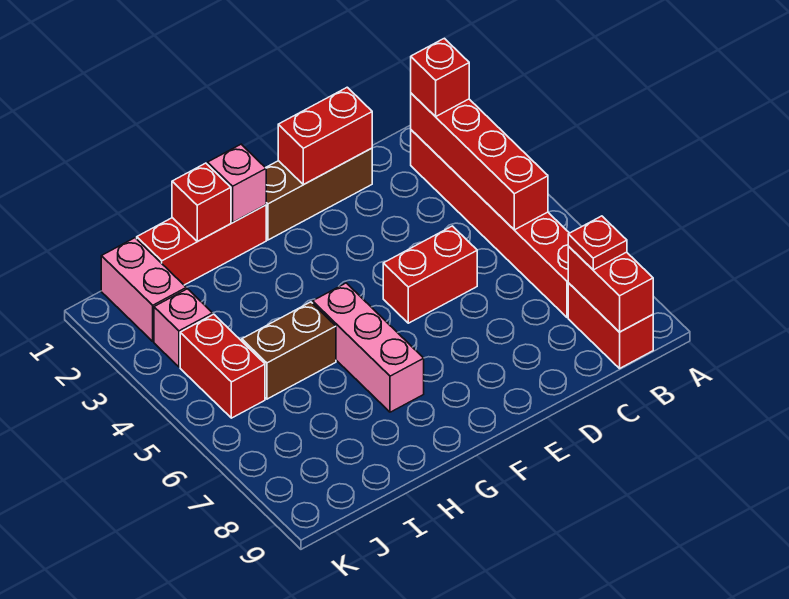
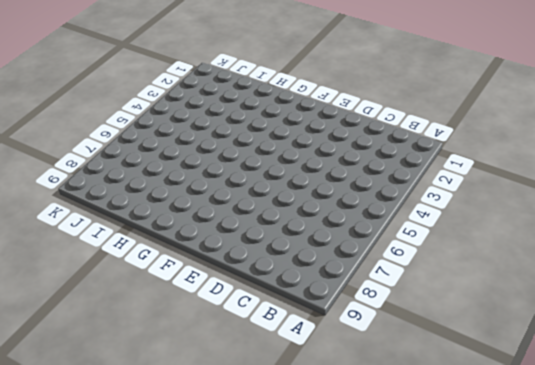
none -> red 1x6 brick [411,130,569,317]
none -> red 1x2 brick [568,283,653,368]
none -> brown 1x3 brick [266,148,372,240]

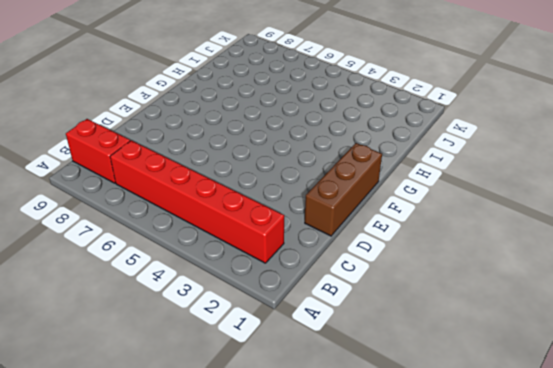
none -> red 1x2 brick [383,226,477,323]
none -> red 1x3 brick [137,205,266,285]
none -> pink 1x3 brick [313,283,424,412]

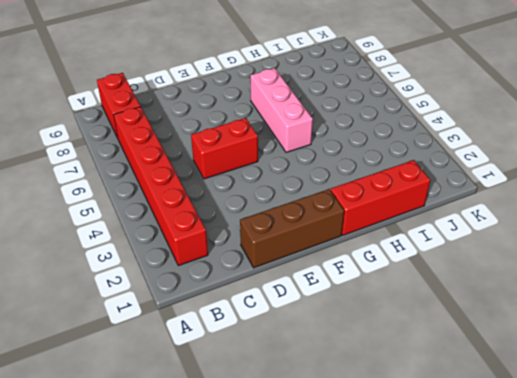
none -> brown 1x2 brick [242,302,336,399]
none -> pink 1x2 brick [101,238,186,341]
none -> pink 1x1 brick [154,289,213,367]

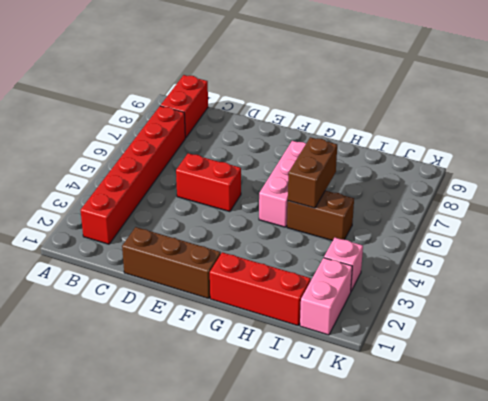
brown 1x2 brick [288,137,337,208] -> none
none -> red 1x2 brick [180,314,265,418]
none -> red 1x4 brick [411,93,548,230]
none -> red 1x2 brick [568,246,653,332]

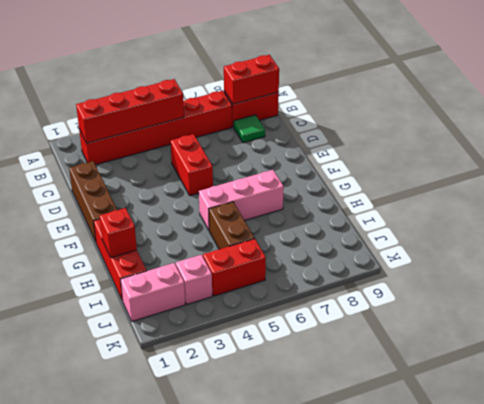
green 1x1 tile [234,115,265,143] -> none
none -> red 1x2 brick [278,87,372,185]
none -> pink 1x1 brick [208,144,266,222]
none -> red 1x1 brick [411,38,469,117]

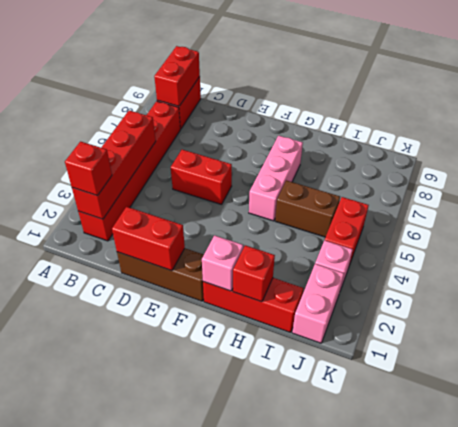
none -> red 1x1 plate [568,216,627,270]

